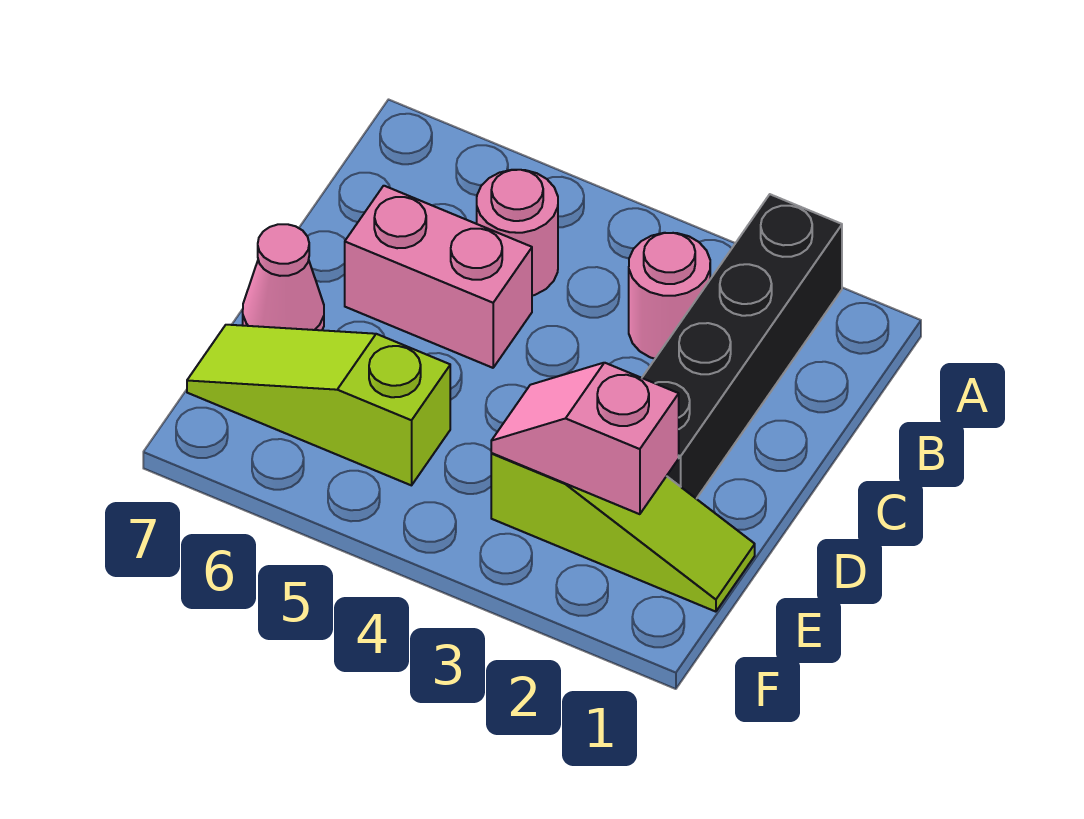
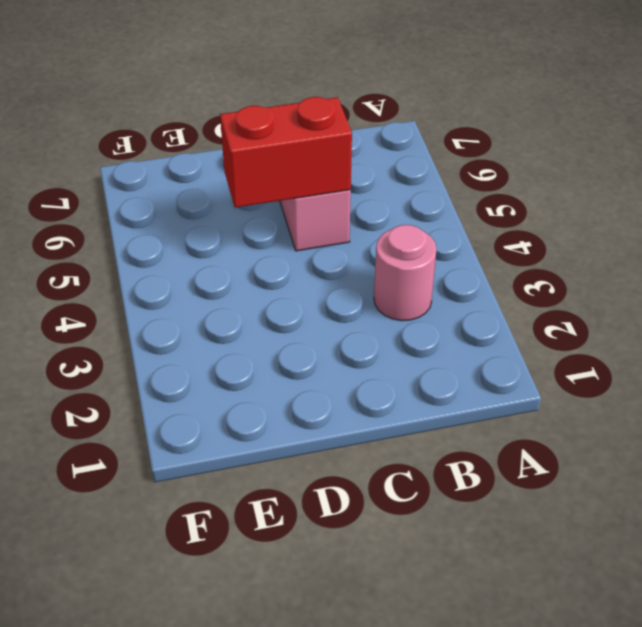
red 1x2 brick [220,97,352,208] -> none
none -> black 1x4 brick [642,194,842,499]
none -> pink 1x1 round brick [477,170,558,296]

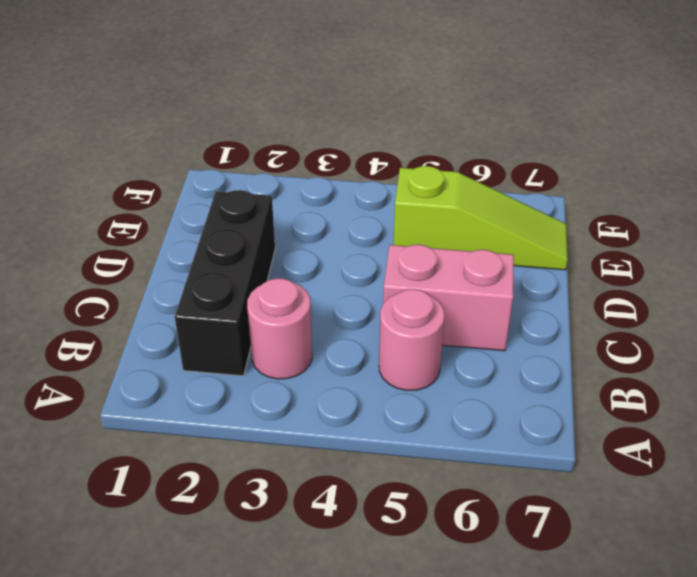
black 1x3 brick [175,190,275,376] -> black 1x4 brick [642,194,842,499]
none -> pink 1x1 cone [243,224,324,330]
none -> lime 1x3 slope [491,453,755,612]

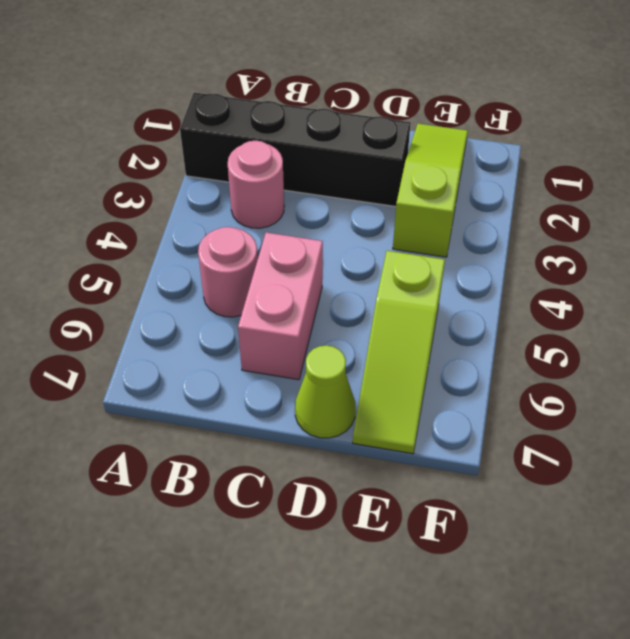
lime 1x1 cone [295,345,355,438] -> pink 1x1 cone [243,224,324,330]
none -> pink 1x2 slope [491,363,679,514]

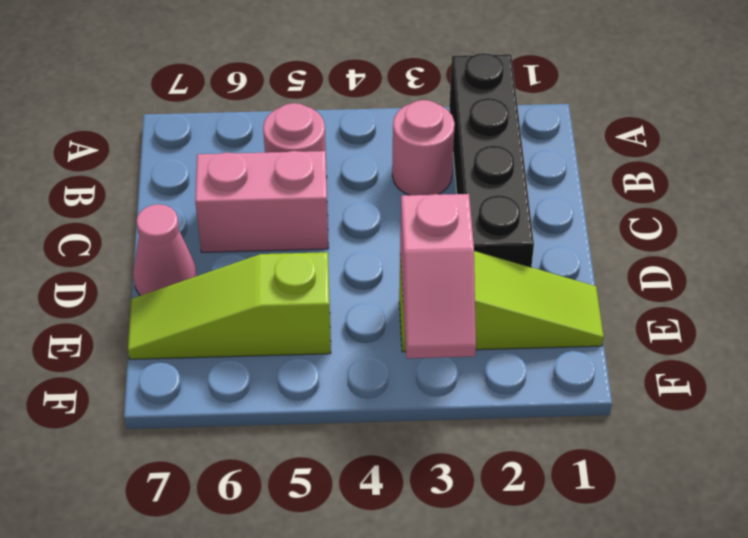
pink 1x2 slope [400,194,476,358] -> pink 1x2 slope turned to [491,363,679,514]

